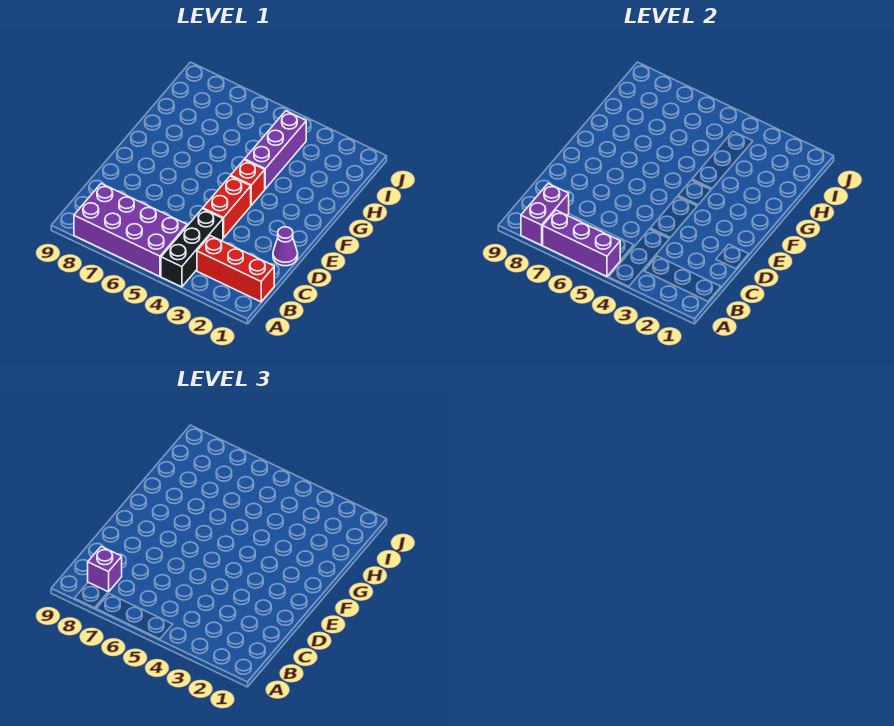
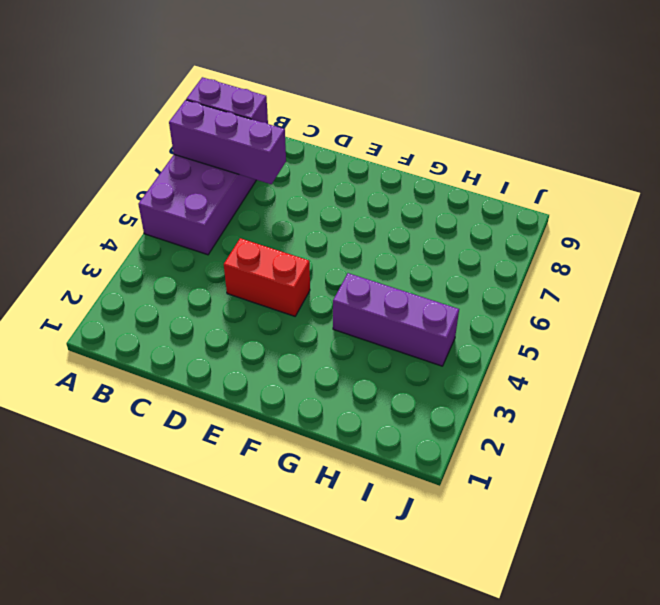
purple 1x3 brick [169,100,286,184] -> purple 1x3 brick turned to [542,210,620,276]
none -> black 1x3 brick [161,209,223,287]
none -> red 1x3 brick [197,236,274,302]

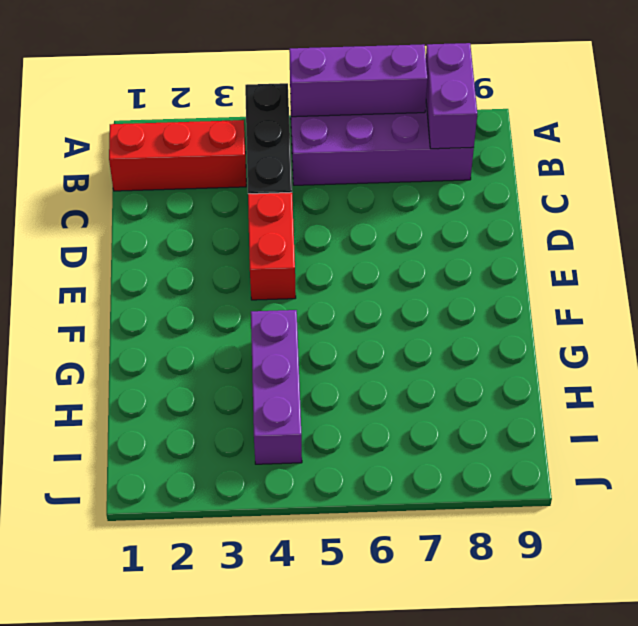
none -> purple 1x1 cone [273,227,298,266]
none -> red 1x1 brick [231,160,265,205]

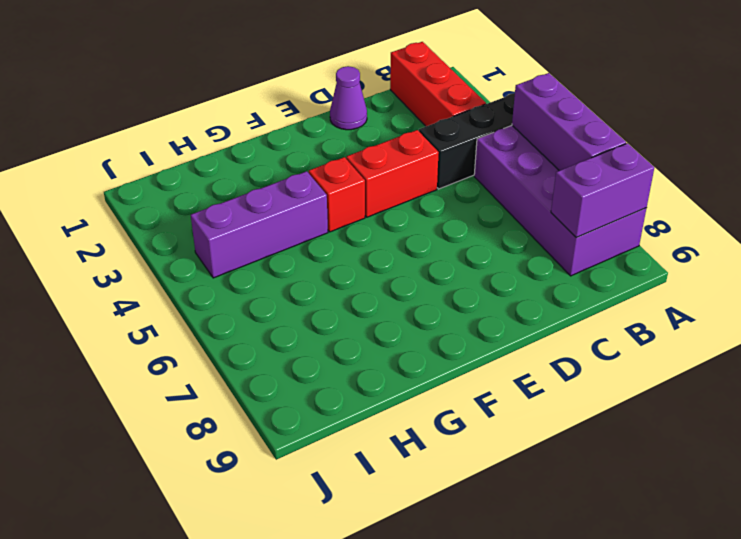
none -> purple 1x1 brick [88,547,122,592]

